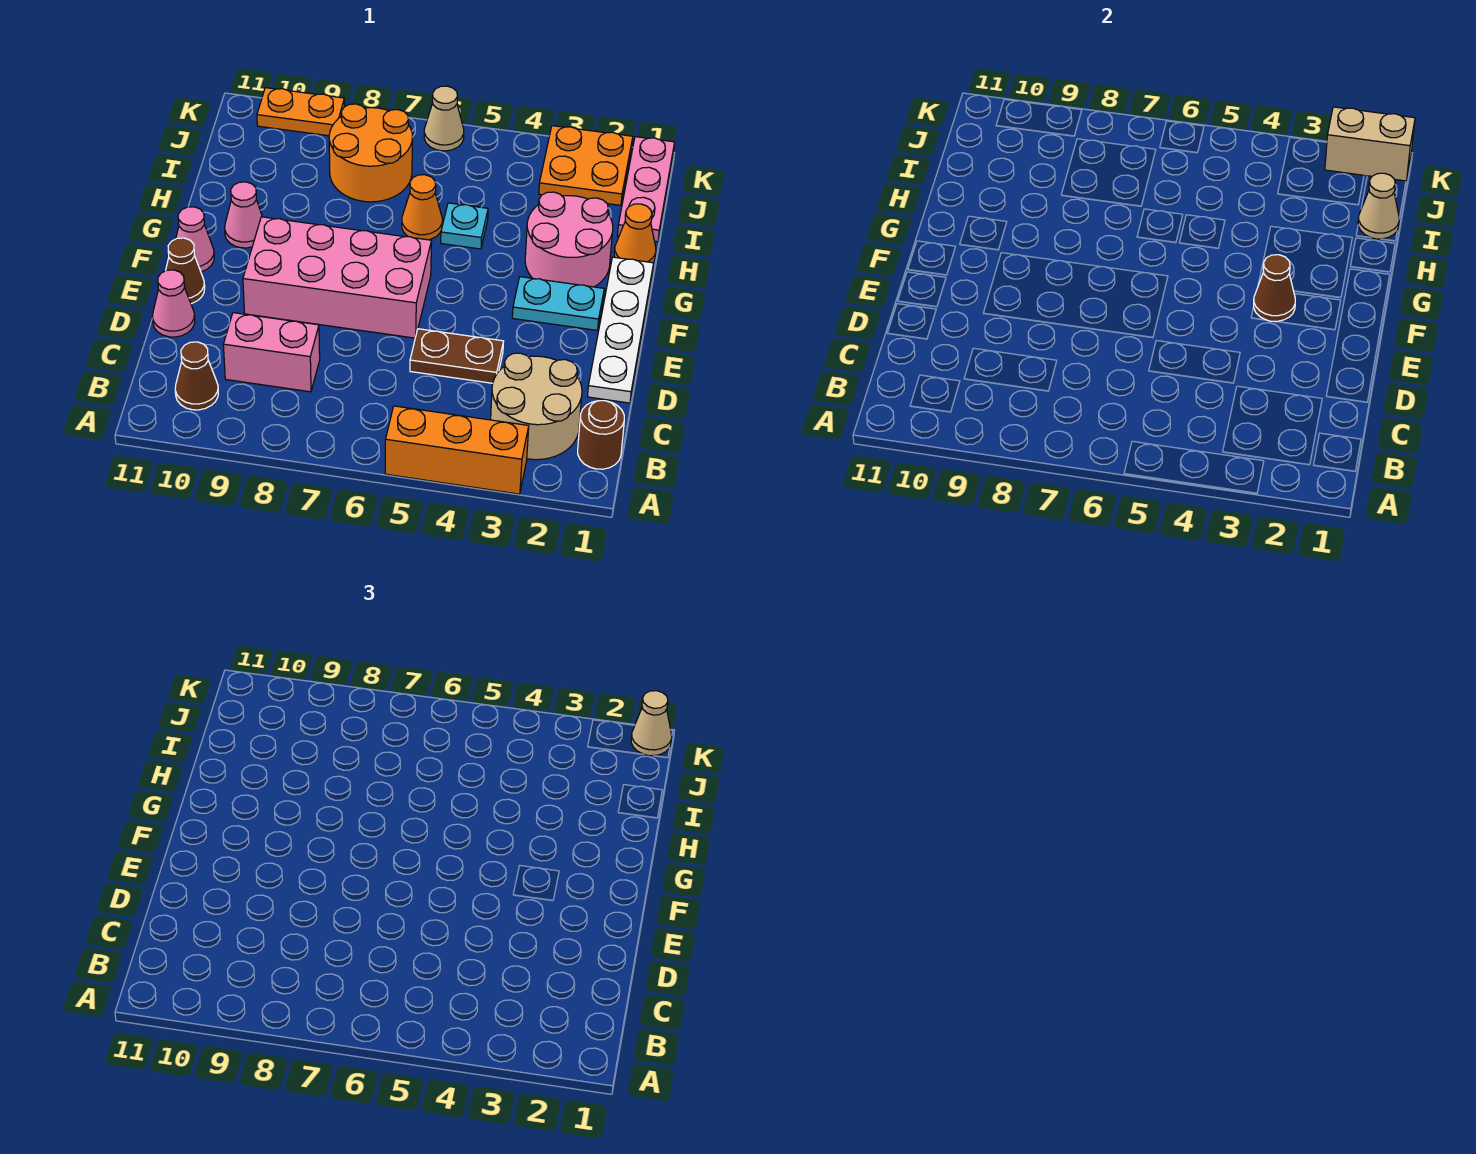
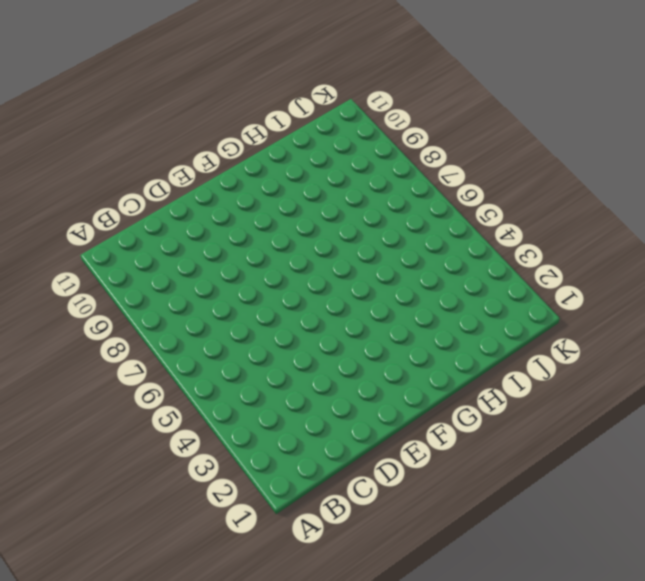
none -> orange 1x3 brick [385,406,529,494]
none -> brown 1x1 round brick [578,401,624,469]
none -> tan 2x2 round brick [491,353,582,460]

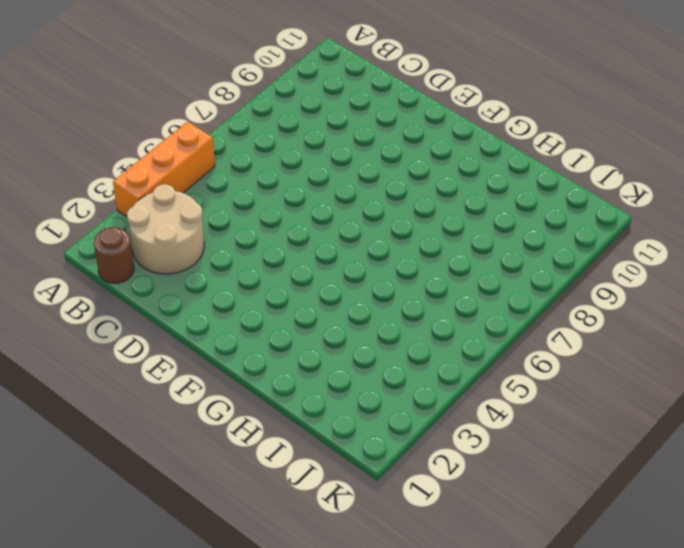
none -> brown 1x1 cone [175,342,218,410]
none -> pink 1x2 brick [223,313,320,392]
none -> white 1x4 plate [588,257,654,403]

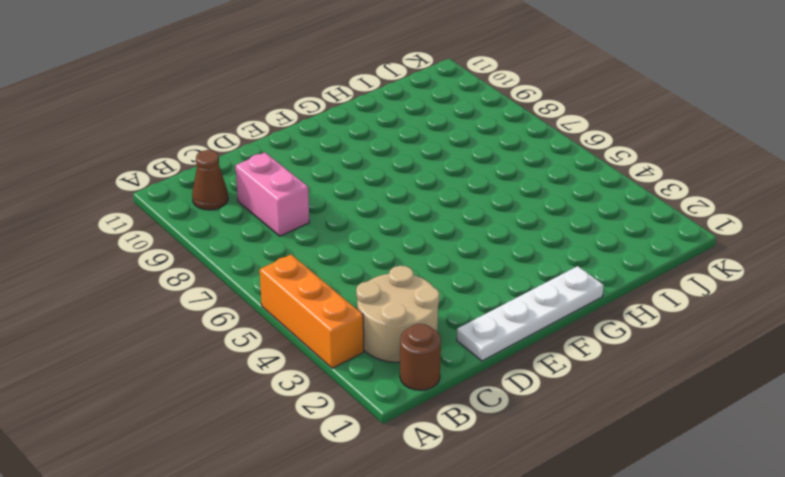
none -> brown 1x2 plate [410,329,504,383]
none -> pink 1x1 cone [152,270,195,337]
none -> pink 2x4 brick [243,217,432,338]

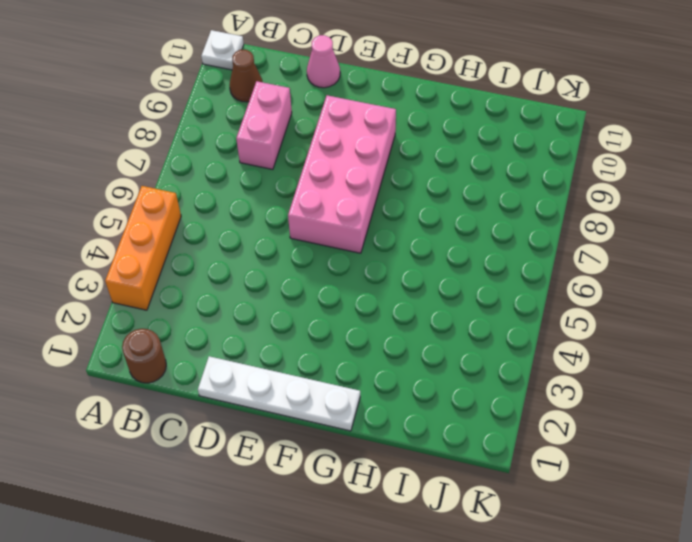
white 1x1 plate [201,30,244,70] -> none
none -> tan 2x2 round brick [491,353,582,460]
none -> brown 1x2 plate [410,329,504,383]
none -> brown 1x1 cone [166,238,205,304]

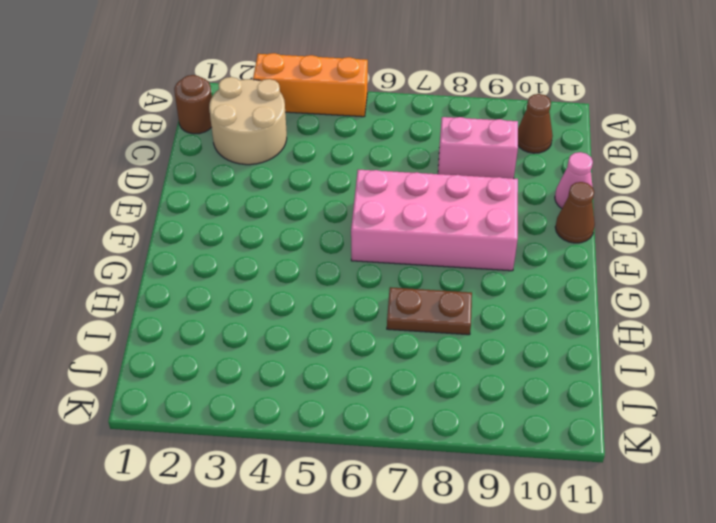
brown 1x2 plate [387,287,472,335] -> brown 1x2 plate moved to [410,329,504,383]
none -> white 1x4 plate [588,257,654,403]
none -> cyan 1x2 plate [512,277,604,330]
none -> pink 1x1 cone [176,207,214,272]

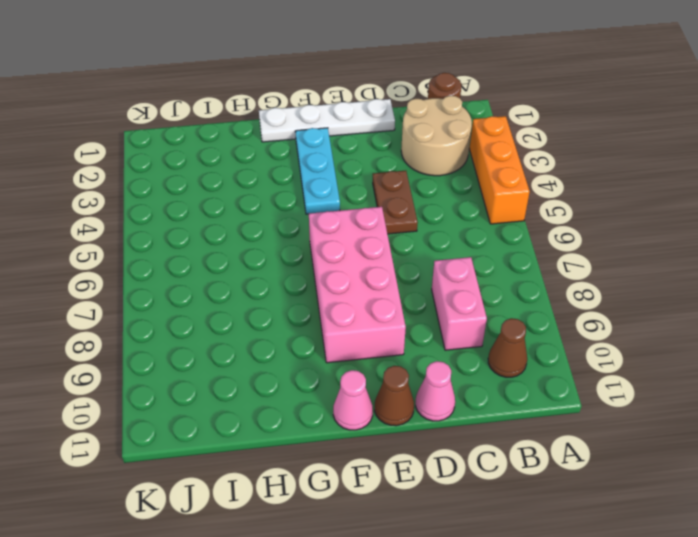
cyan 1x3 plate [295,128,340,214] -> cyan 1x2 plate [512,277,604,330]
none -> pink 2x2 round brick [525,192,613,287]
none -> pink 1x1 cone [225,182,262,248]
none -> orange 1x1 cone [614,204,656,263]

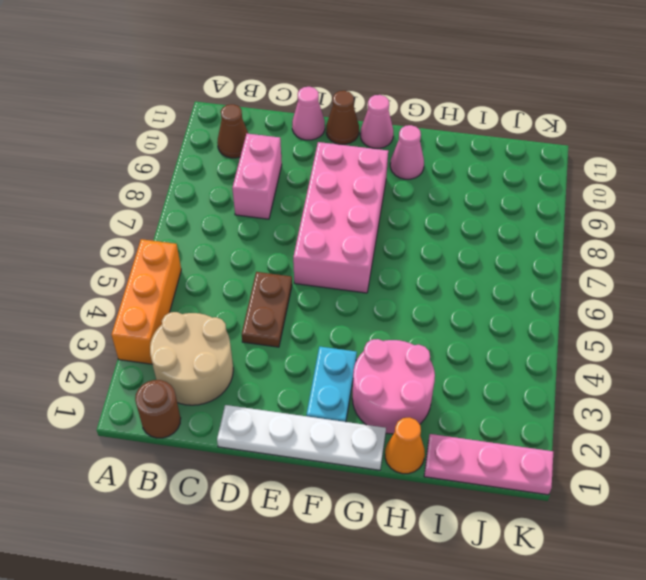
none -> cyan 1x1 plate [441,203,488,249]
none -> orange 1x1 cone [402,175,442,240]
none -> orange 2x2 round brick [329,104,412,202]

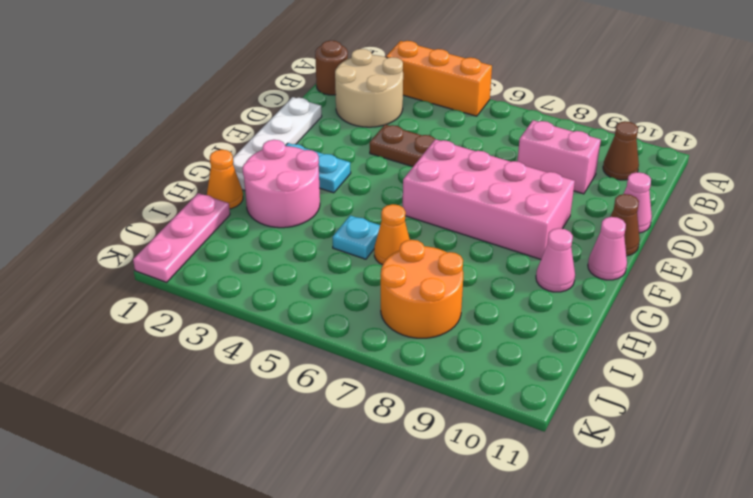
none -> orange 2x2 plate [539,126,633,205]
none -> tan 1x1 cone [424,86,464,151]
none -> orange 1x2 plate [257,88,344,136]

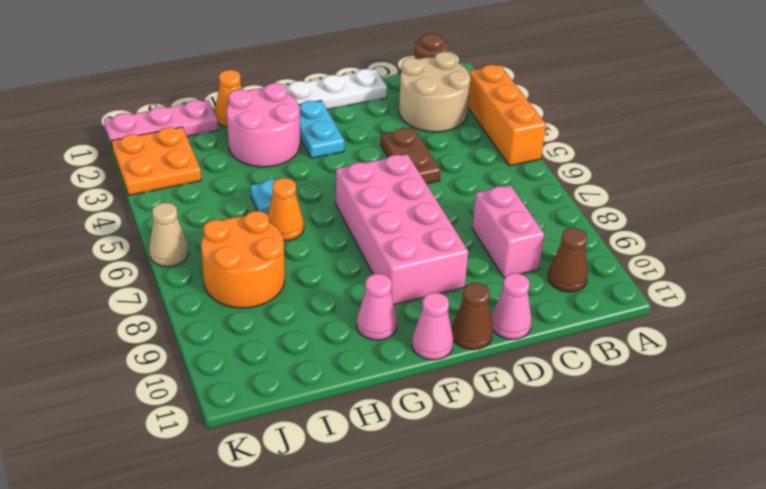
none -> orange 1x2 plate [257,88,344,136]
none -> brown 1x1 cone [1254,255,1295,322]
none -> tan 1x1 cone [1358,173,1399,239]

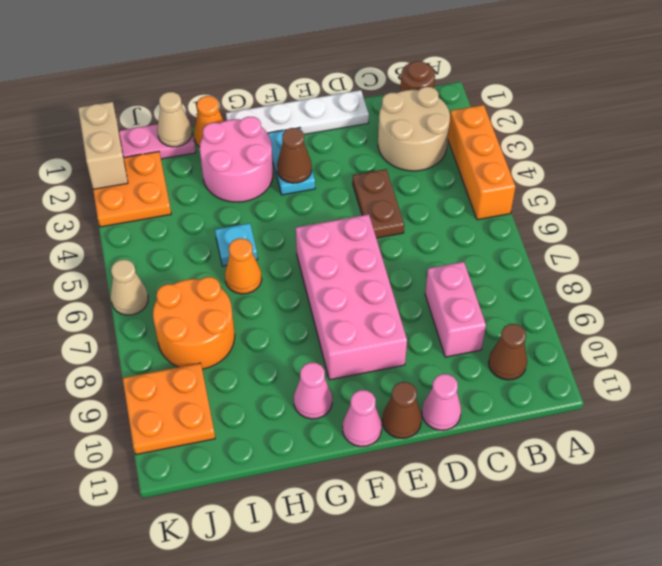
orange 2x2 plate [123,363,215,455] -> orange 1x2 plate [257,88,344,136]
none -> tan 1x1 cone [631,691,672,756]

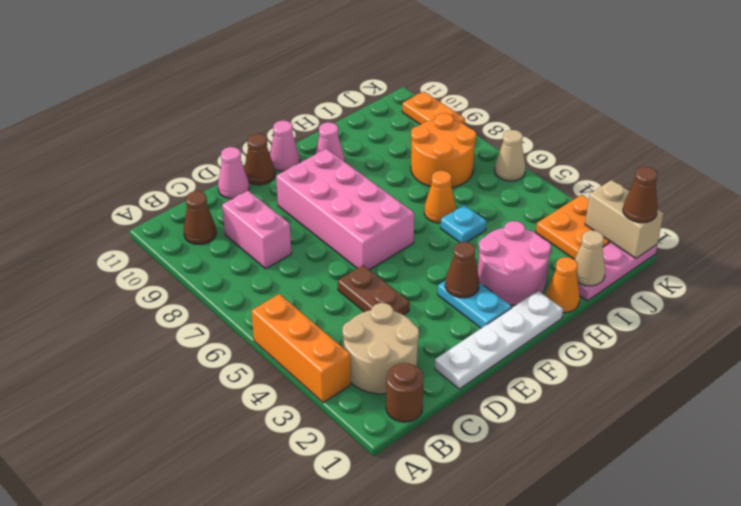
brown 1x1 cone [623,167,658,223] -> tan 1x1 cone [631,691,672,756]

